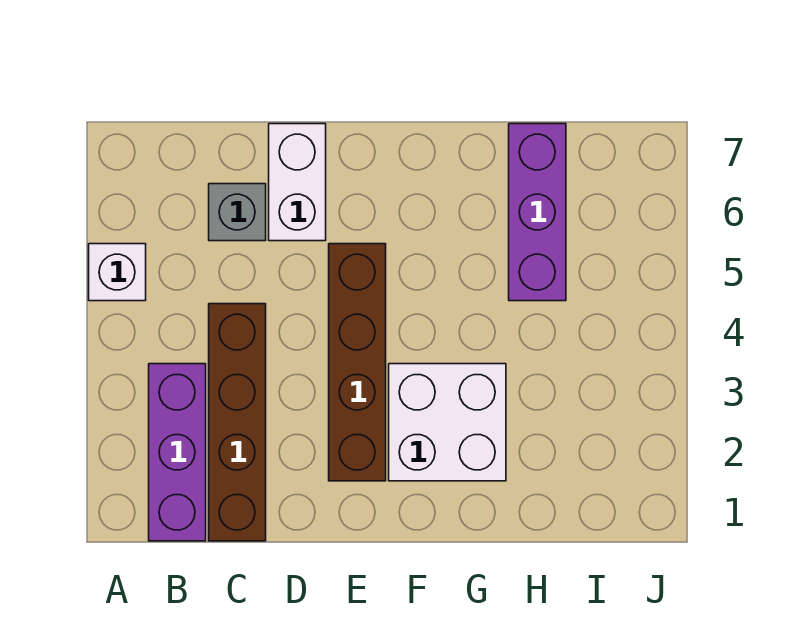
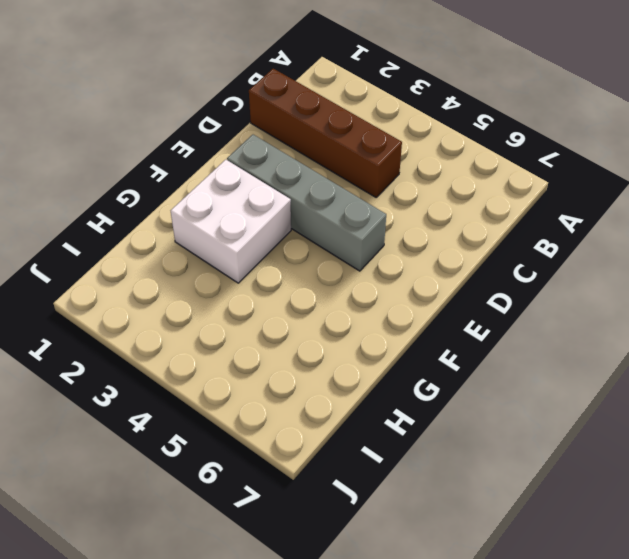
grey 1x4 brick [227,135,386,271] -> brown 1x4 brick [329,244,386,481]
none -> white 1x1 brick [89,244,146,301]
none -> purple 1x3 brick [149,364,206,541]

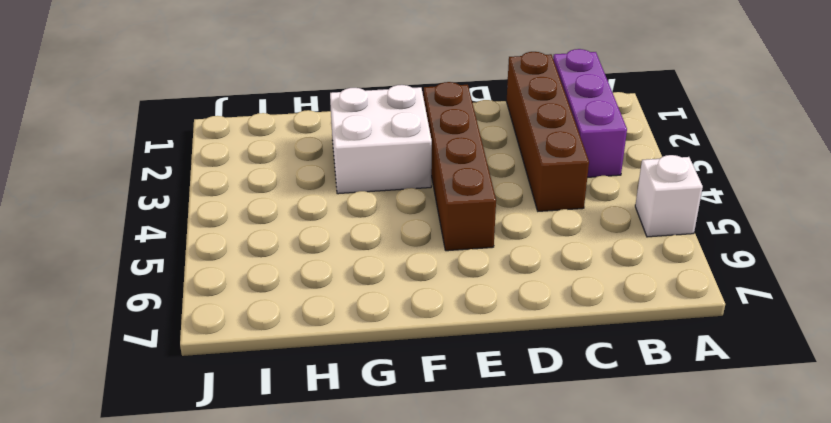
none -> grey 1x1 brick [209,184,266,241]
none -> white 1x2 brick [269,124,326,241]

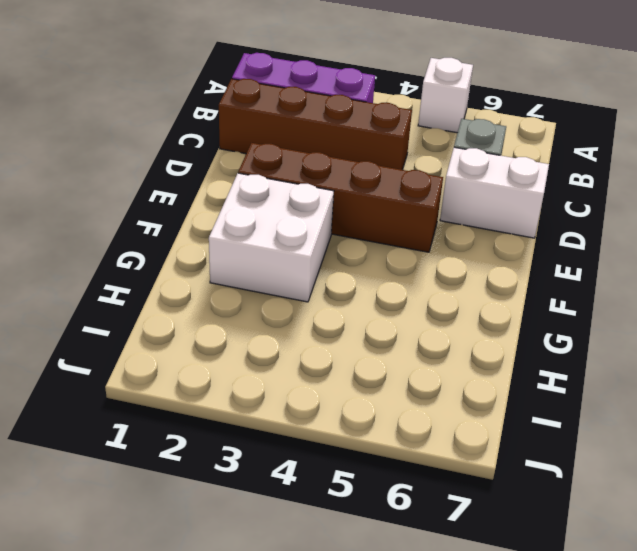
none -> purple 1x3 brick [509,124,566,301]

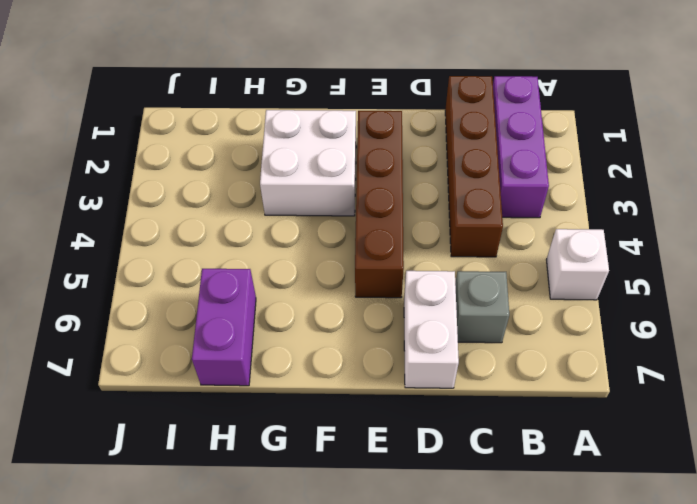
purple 1x2 brick [192,269,256,386] -> purple 1x3 brick [509,124,566,301]

